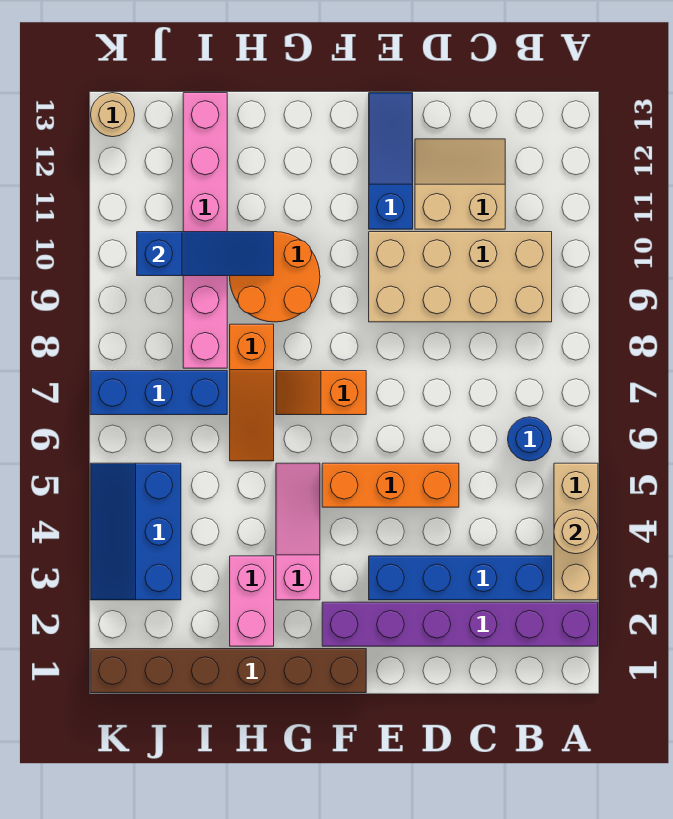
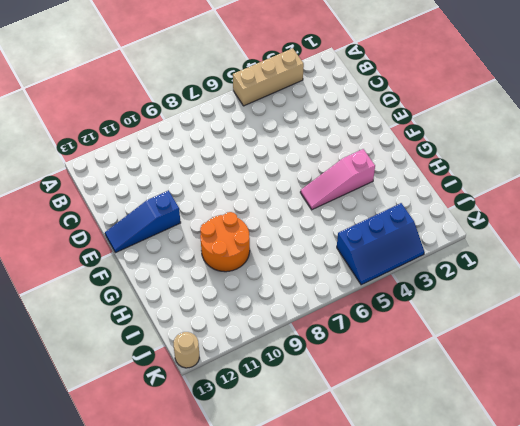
none -> purple 1x6 brick [322,602,598,646]
none -> blue 1x4 brick [369,556,552,600]
none -> blue 1x1 round brick [508,417,552,461]

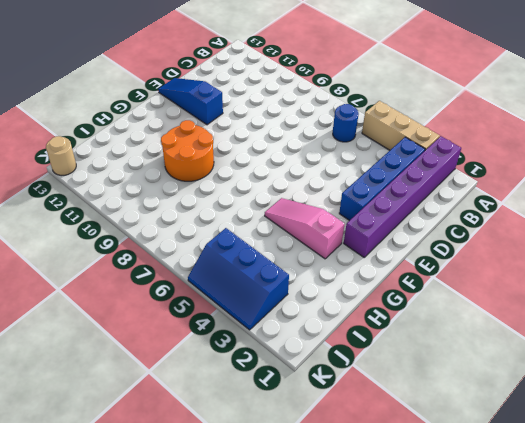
none -> tan 2x4 brick [369,232,552,322]
none -> tan 2x2 slope [415,139,505,229]
none -> orange 1x3 brick [322,463,459,507]

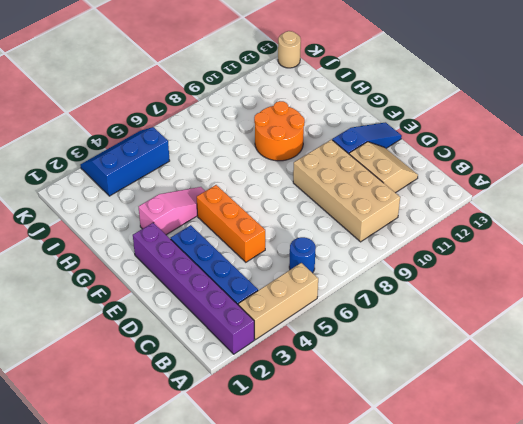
none -> brown 1x6 brick [90,649,366,693]
none -> orange 1x2 slope [276,371,366,415]
none -> pink 1x2 brick [230,556,274,646]

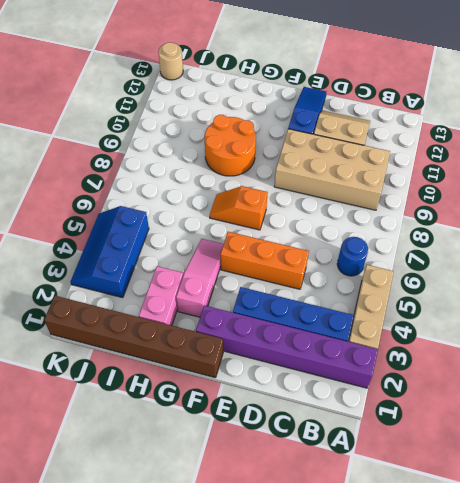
none -> orange 1x3 slope [230,324,274,461]
none -> blue 1x3 brick [90,371,227,415]
none -> pink 1x6 brick [183,93,227,368]

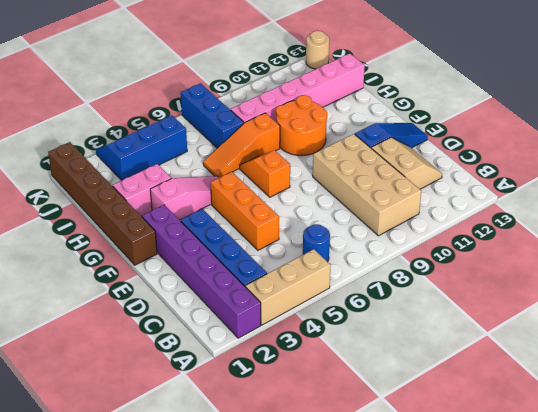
none -> tan 1x1 round brick [554,510,598,554]
none -> blue 1x3 slope [137,232,274,276]

